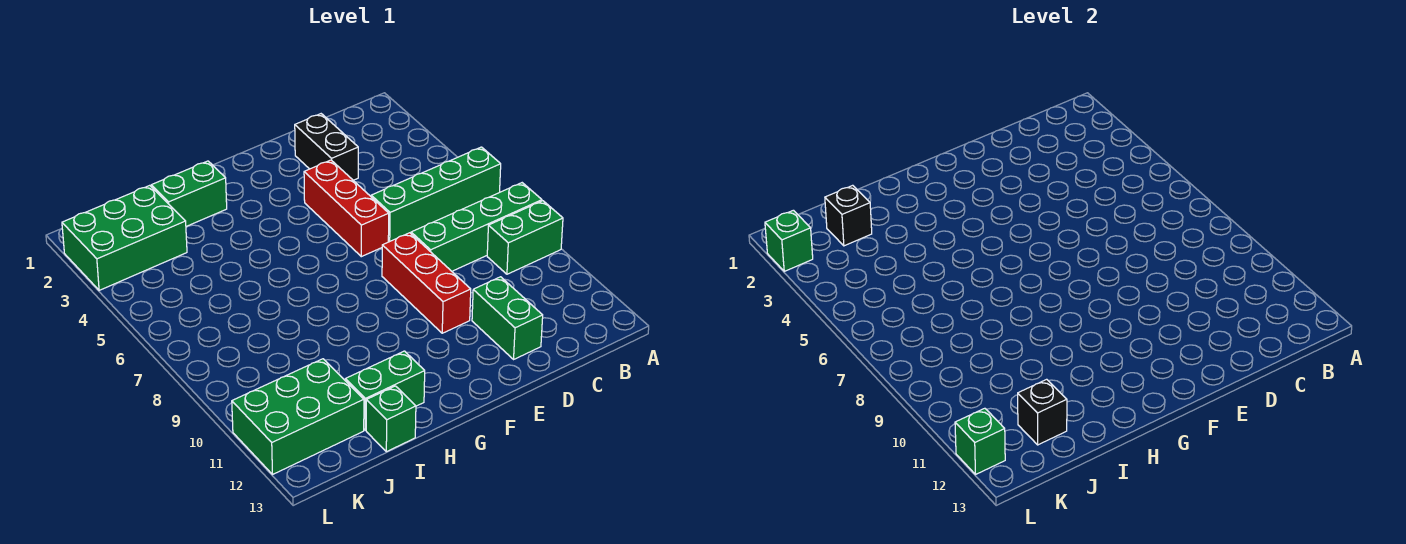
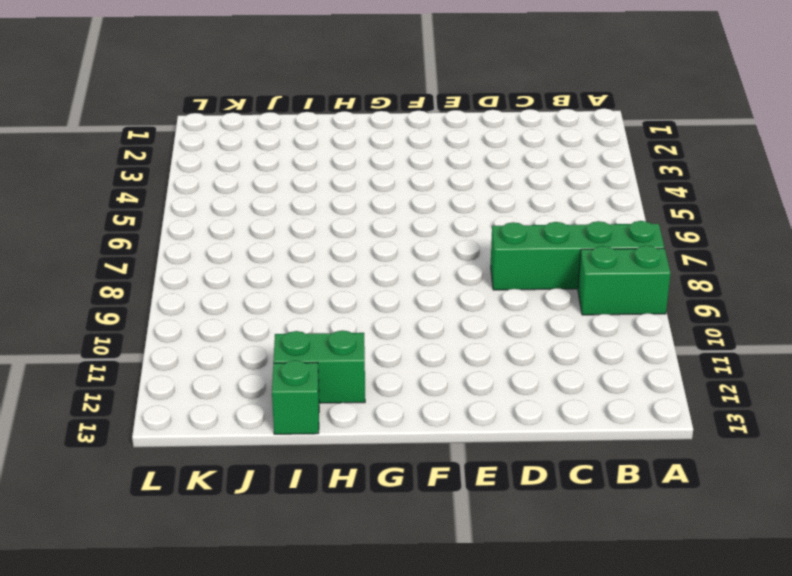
none -> green 1x4 brick [371,147,501,242]
none -> black 1x2 brick [295,114,358,180]
none -> green 1x2 brick [472,277,543,359]

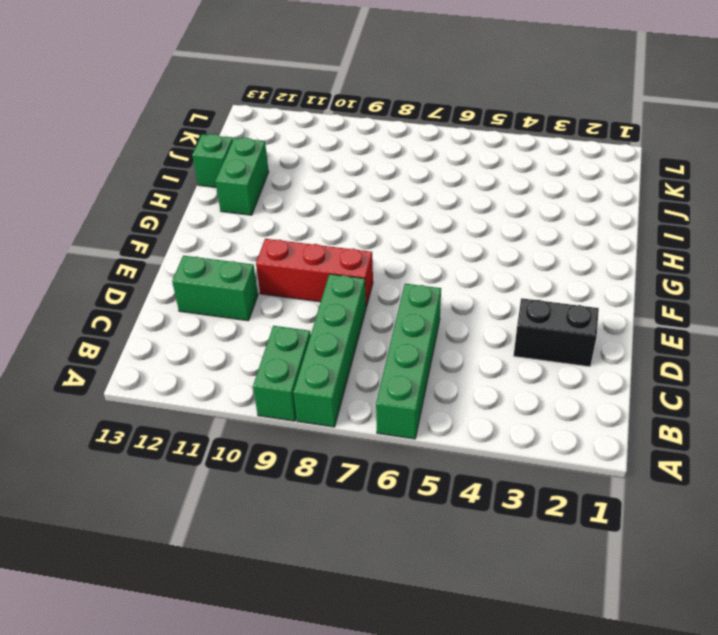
none -> red 1x3 brick [304,160,389,257]
none -> green 1x2 brick [151,161,227,226]
none -> green 2x3 brick [62,185,187,290]

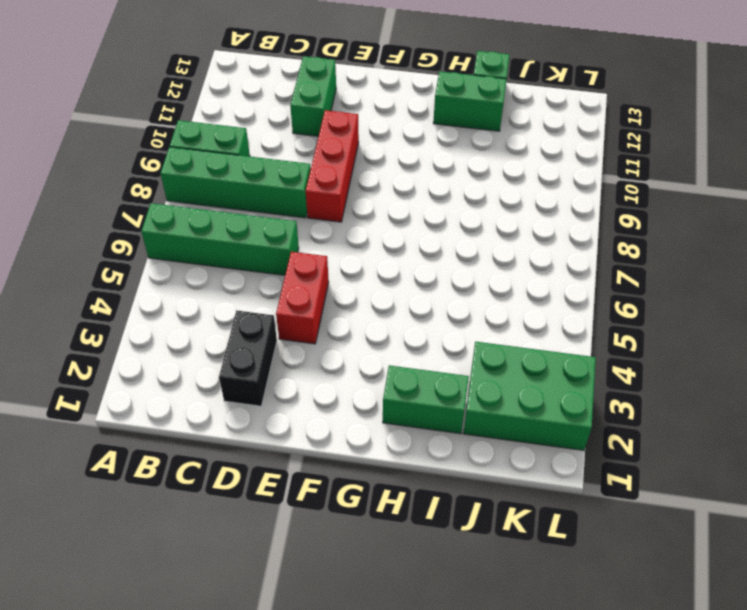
red 1x2 brick [276,252,329,344] -> red 1x3 brick [304,160,389,257]
none -> green 2x3 brick [232,359,364,474]
none -> black 1x1 brick [825,185,872,246]
none -> black 1x1 brick [1018,379,1067,445]

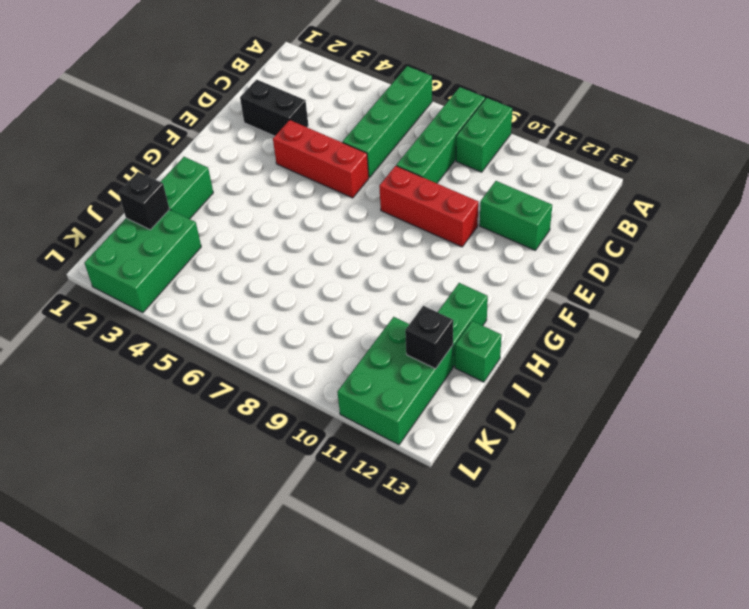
none -> green 1x1 brick [765,210,813,271]
none -> green 1x1 brick [955,408,1005,474]

